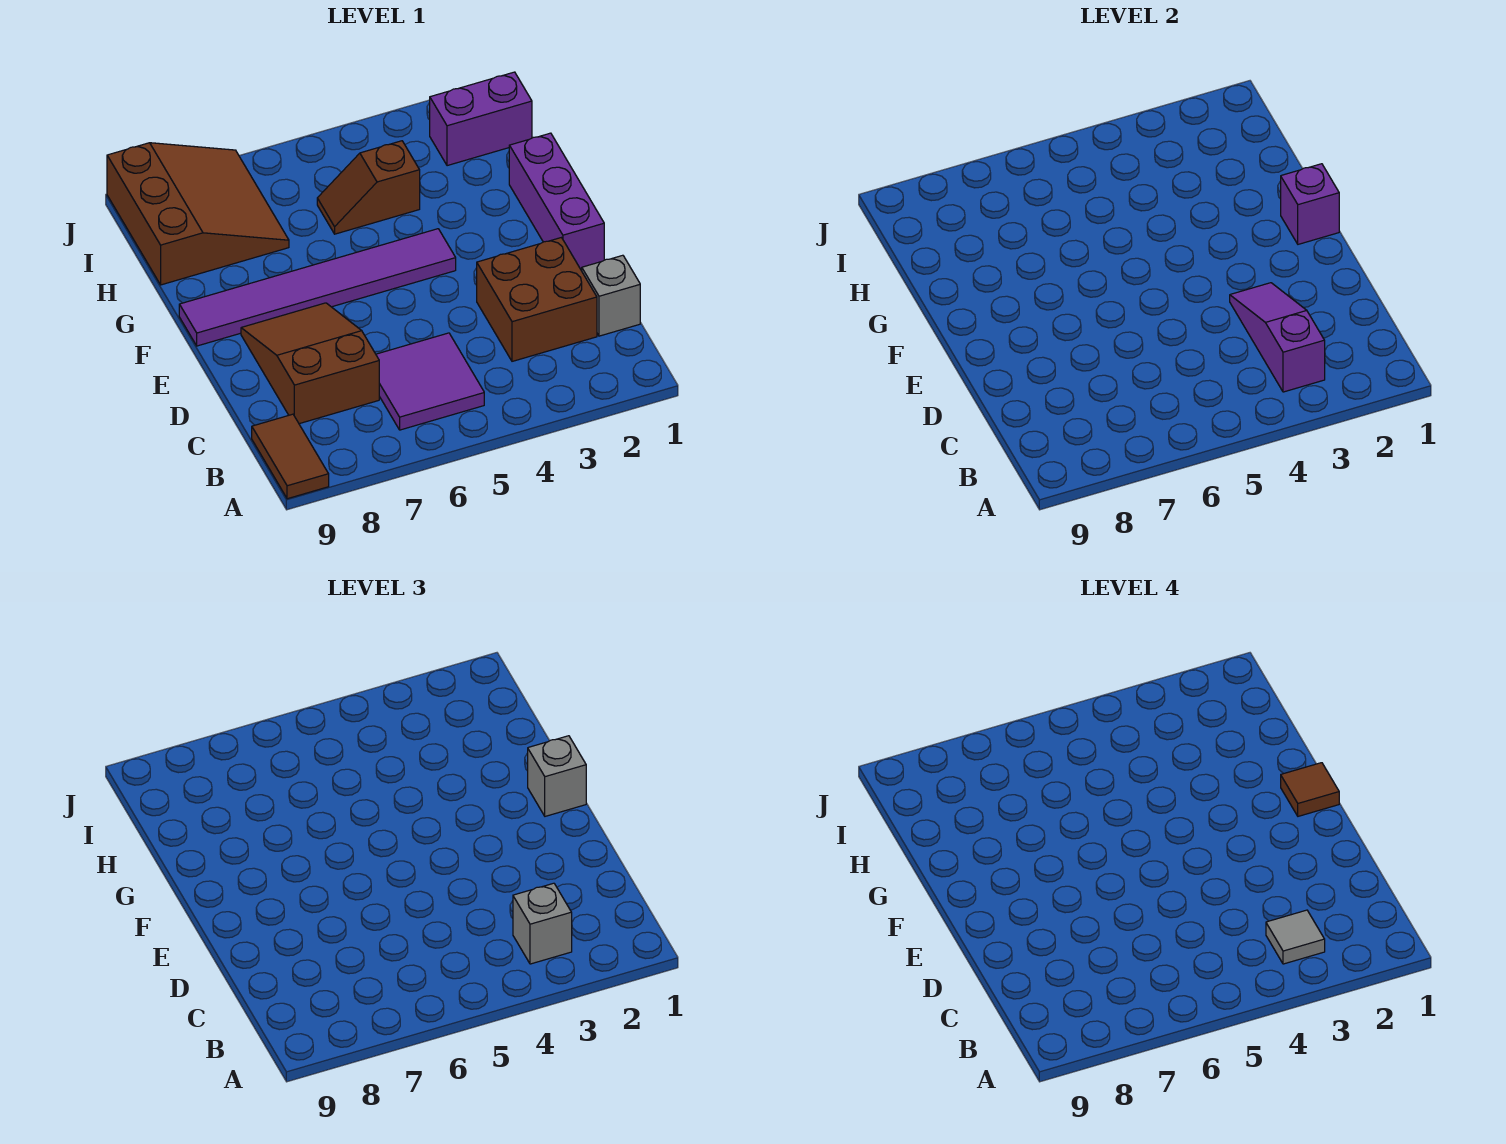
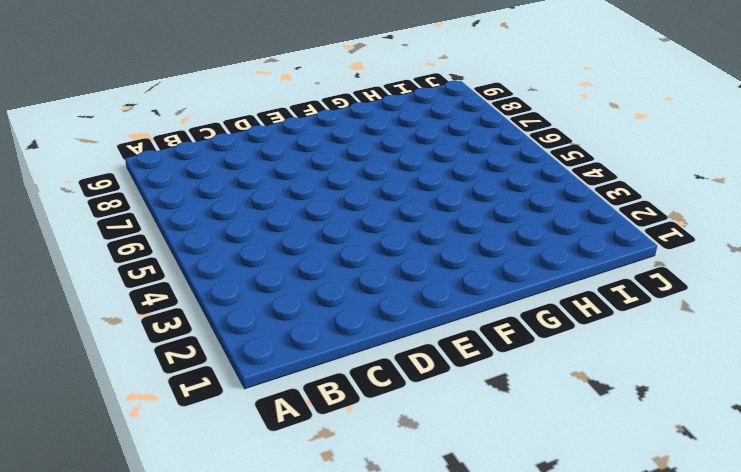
none -> brown 1x2 tile [252,414,329,499]
none -> purple 2x2 tile [376,333,484,430]
none -> grey 1x1 brick [582,255,640,336]

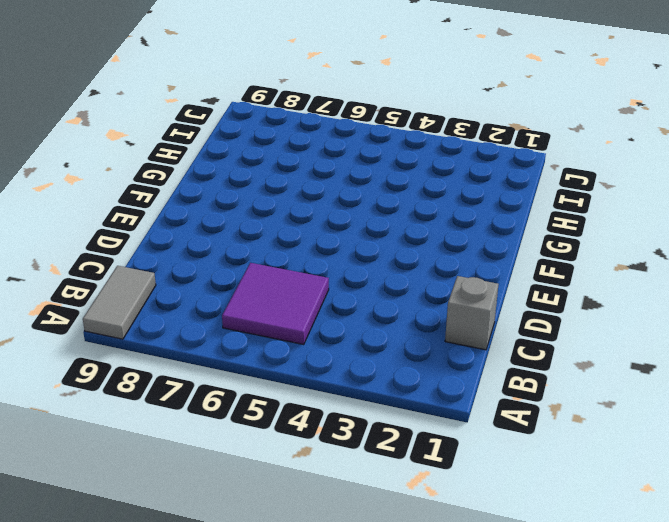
grey 1x2 tile [83,266,156,339] -> brown 1x2 tile [252,414,329,499]
none -> brown 2x2 brick [477,238,597,361]
none -> brown 2x3 slope [241,303,379,424]
none -> purple 1x3 brick [509,133,604,270]

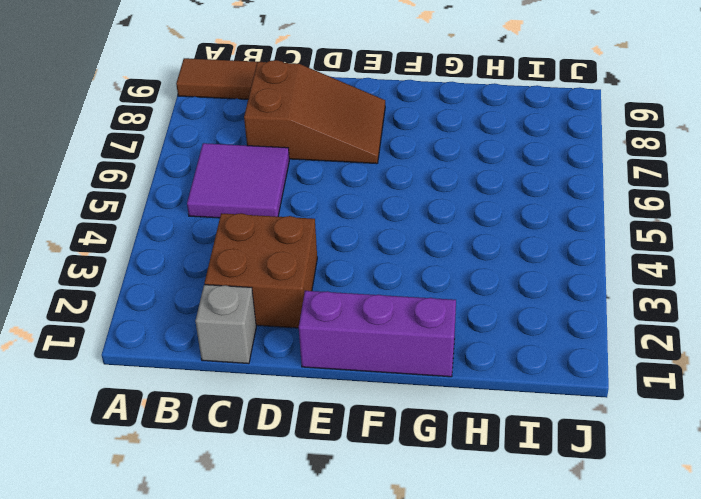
none -> purple 1x6 tile [179,229,456,346]
none -> brown 1x2 slope [317,141,420,234]
none -> brown 3x3 slope [107,143,289,285]

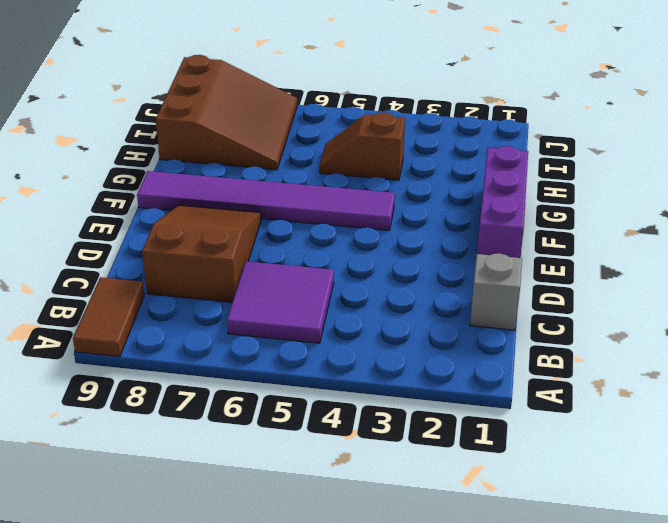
none -> brown 2x2 brick [477,238,597,361]
none -> purple 1x2 brick [430,72,532,166]
none -> purple 1x3 slope [1230,283,1325,392]

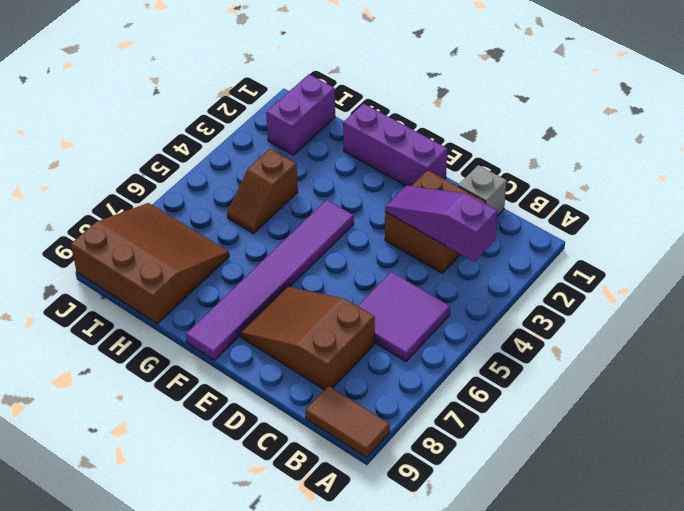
none -> purple 1x1 brick [1281,164,1339,244]
none -> grey 1x1 brick [513,883,572,964]
none -> grey 1x1 brick [528,736,586,816]

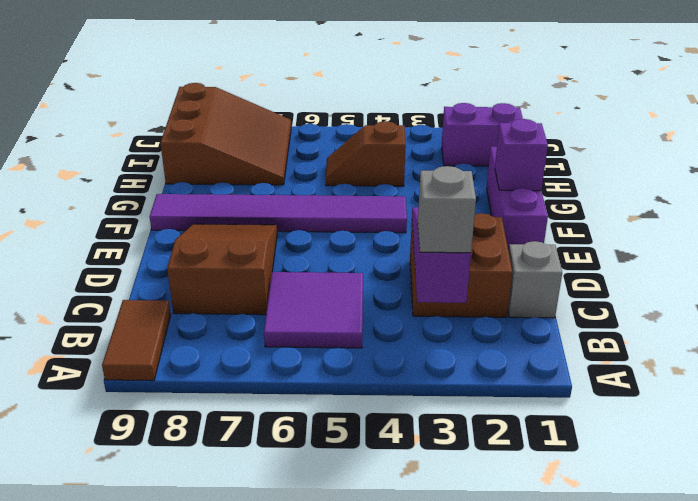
none -> grey 1x1 brick [528,736,586,816]
none -> grey 1x1 tile [1266,910,1325,964]
none -> brown 1x1 tile [1281,763,1339,816]

